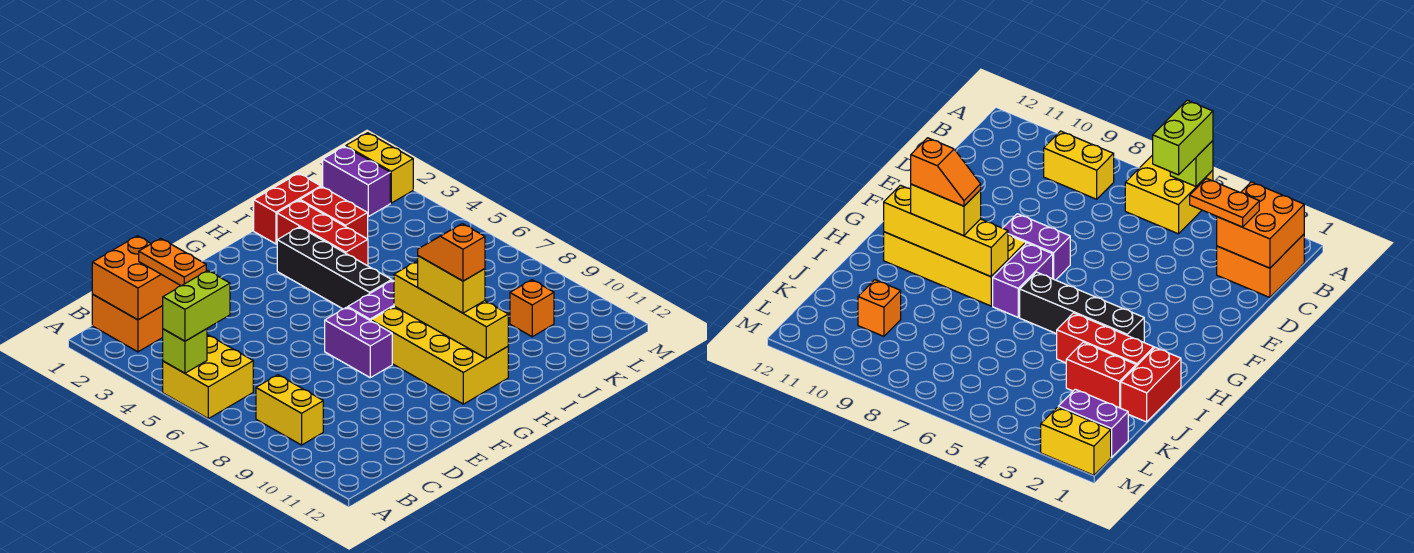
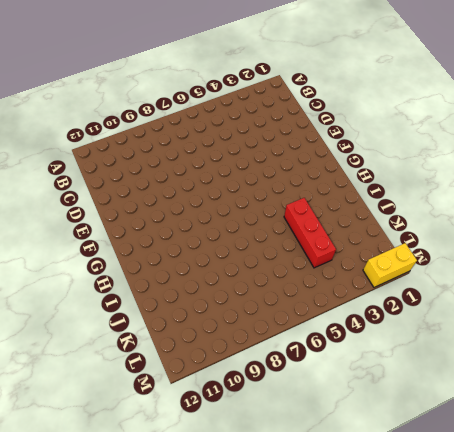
red 1x3 brick [284,198,336,268] -> red 1x3 brick turned to [277,200,368,266]
none -> yellow 2x2 brick [163,335,253,419]
none -> orange 2x2 brick [92,294,163,352]
none -> yellow 1x2 brick [256,375,323,445]

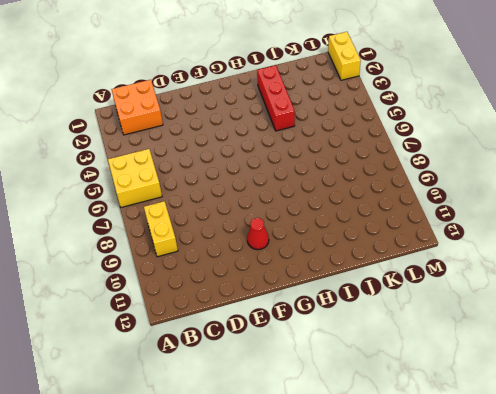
red 1x1 cone [247,218,269,250] -> none
none -> purple 1x2 brick [325,307,392,378]
none -> purple 1x2 brick [348,280,394,321]
none -> yellow 2x4 brick [371,306,508,404]

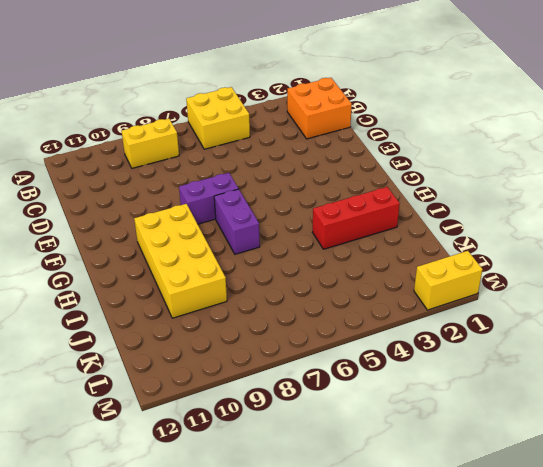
yellow 2x4 brick [134,204,227,318] -> yellow 2x4 brick turned to [371,306,508,404]
none -> black 1x4 brick [277,227,392,309]
none -> red 1x2 brick [254,173,321,244]
none -> red 1x2 brick [300,187,368,239]

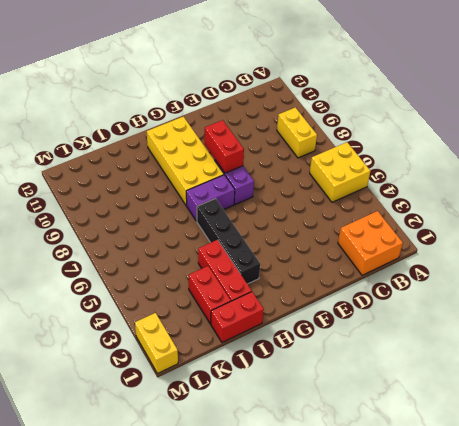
red 1x2 brick [204,120,244,173] -> none
none -> orange 1x1 brick [510,280,554,337]
none -> purple 1x2 brick [323,146,390,217]
none -> lime 1x1 brick [163,329,207,373]

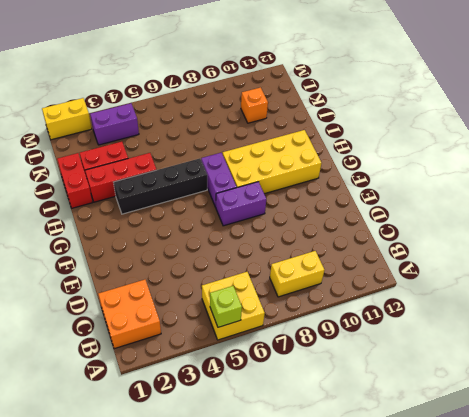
purple 1x2 brick [90,103,139,145] -> purple 1x2 brick moved to [323,146,390,217]
none -> orange 2x2 brick [92,236,181,320]
none -> yellow 1x4 brick [394,262,508,359]
none -> lime 1x2 brick [163,271,230,341]

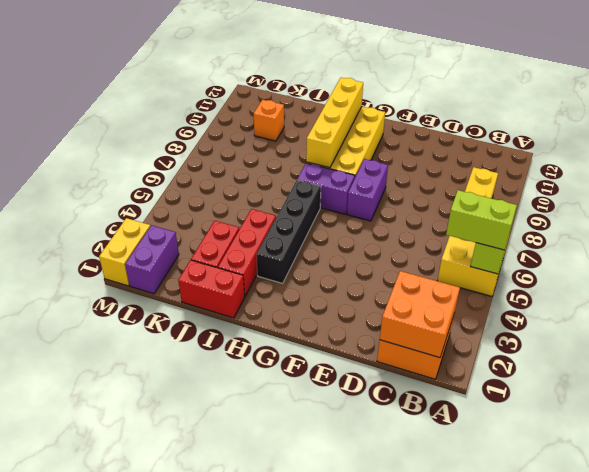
none -> orange 1x2 plate [139,238,206,286]
none -> yellow 1x2 brick [418,256,485,313]
none -> orange 1x2 slope [418,224,485,281]

